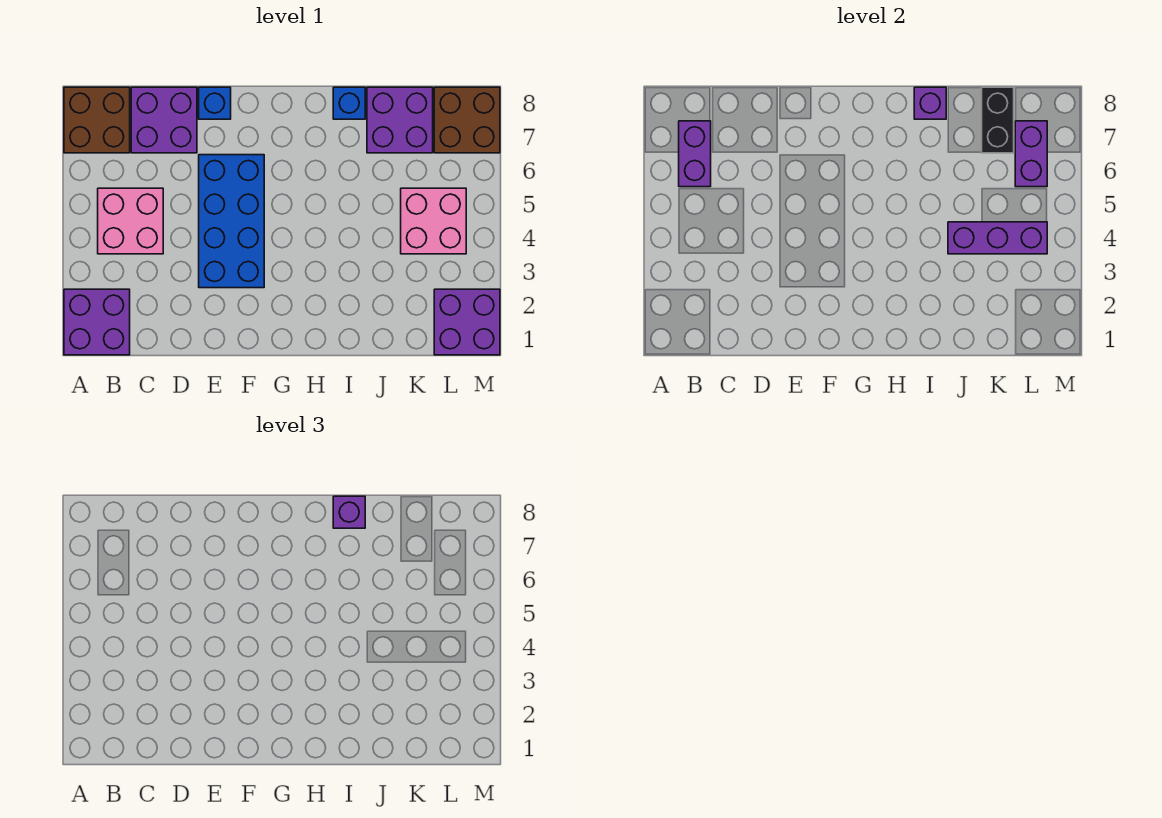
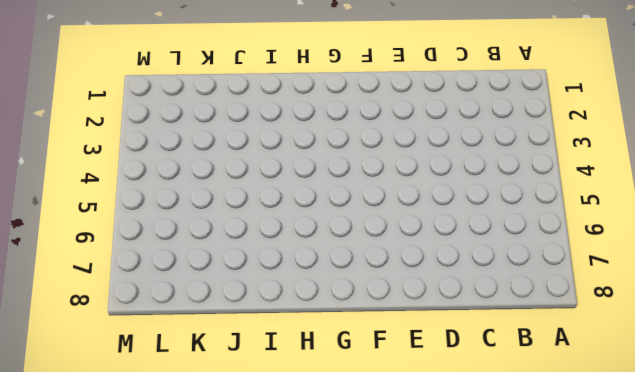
none -> purple 2x2 brick [64,289,130,355]
none -> brown 2x2 brick [64,87,130,153]
none -> pink 2x2 brick [98,188,163,254]

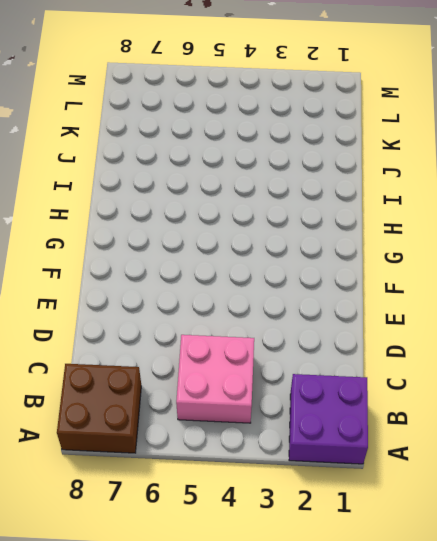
none -> purple 2x2 brick [131,87,197,153]
none -> blue 2x4 brick [199,155,264,288]
none -> blue 1x1 brick [199,87,231,119]

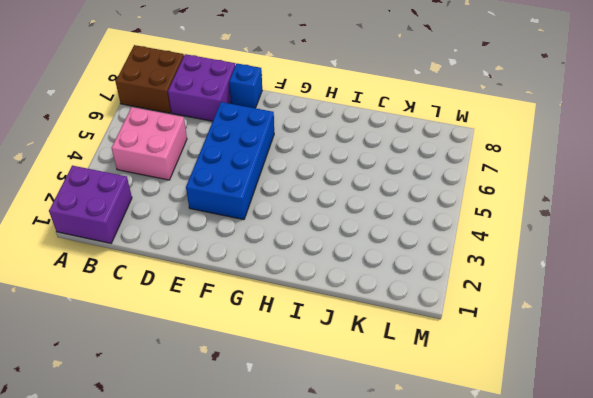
none -> blue 1x1 brick [333,87,365,119]
none -> purple 2x2 brick [367,87,433,153]
none -> pink 2x2 brick [401,188,466,254]

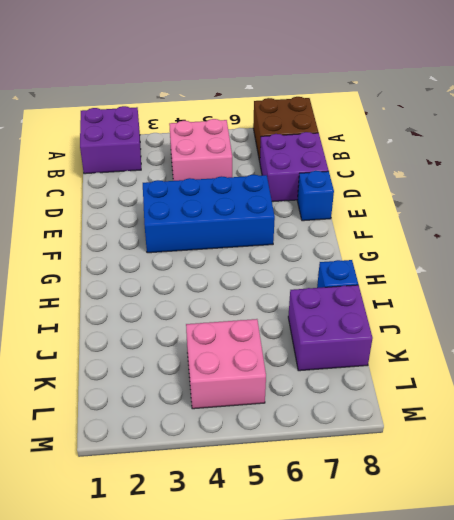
none -> purple 2x2 brick [434,289,500,355]
none -> brown 2x2 brick [434,87,500,153]
none -> purple 1x2 brick [679,121,711,187]

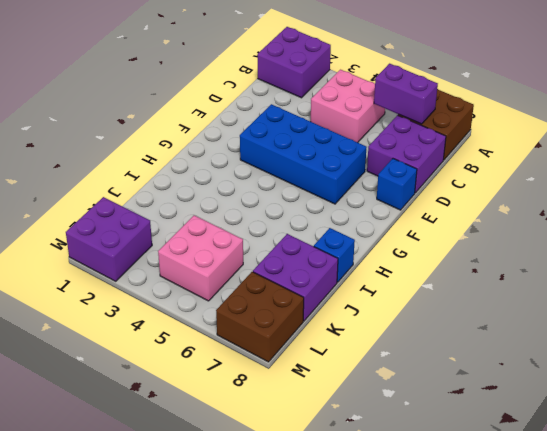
none -> purple 1x1 brick [914,87,946,119]
none -> purple 1x3 brick [948,222,1047,254]
none -> black 1x2 brick [982,87,1014,153]

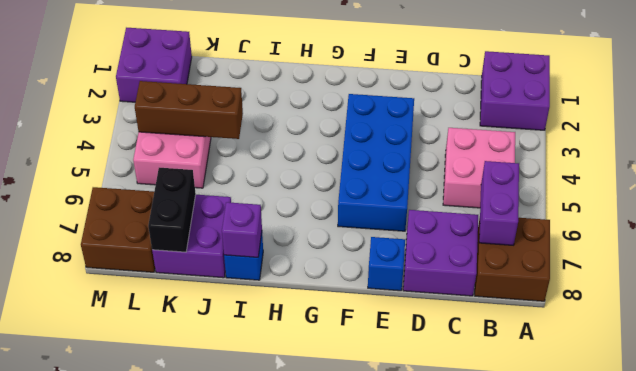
brown 1x3 brick [135,81,243,139] -> purple 1x3 brick [948,222,1047,254]
none -> purple 1x2 brick [1015,121,1047,187]
none -> purple 1x1 brick [333,496,365,528]

